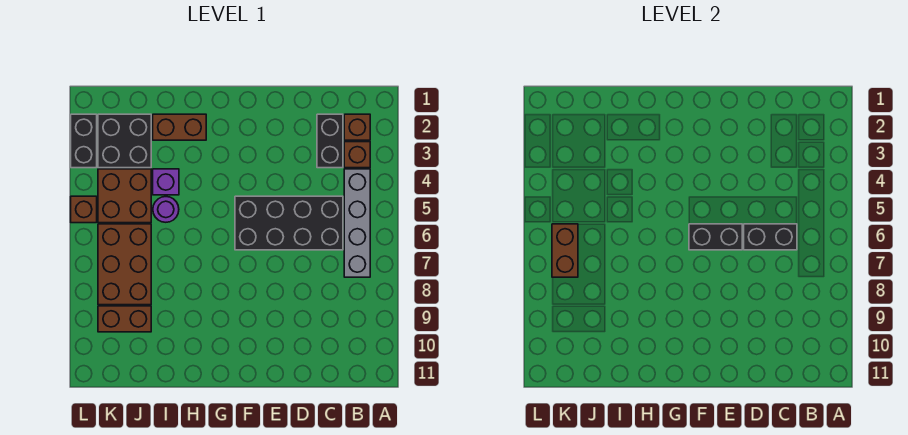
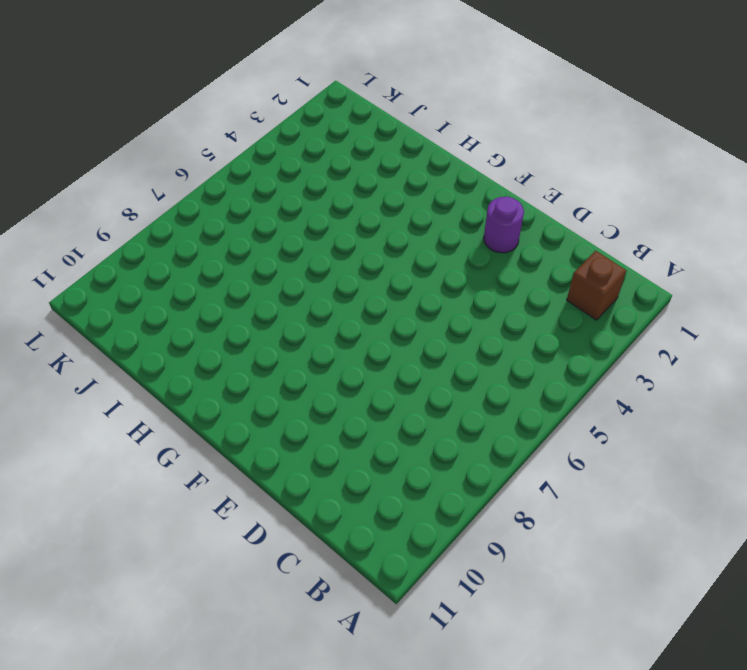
purple 1x1 round brick [484,197,524,253] -> purple 1x1 round brick moved to [153,197,179,222]
none -> brown 1x1 brick [344,142,370,168]
none -> grey 1x4 brick [344,169,370,277]
none -> black 1x2 brick [317,114,343,168]

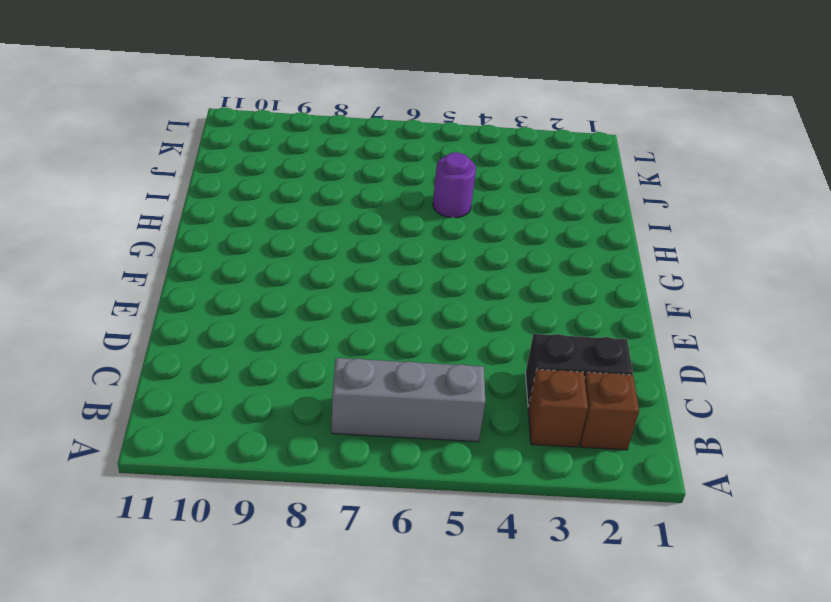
grey 1x3 brick [331,358,485,442] -> grey 1x4 brick [344,169,370,277]
none -> black 2x4 brick [235,196,343,250]
none -> brown 1x2 brick [153,114,206,140]
none -> purple 1x1 brick [153,169,179,195]

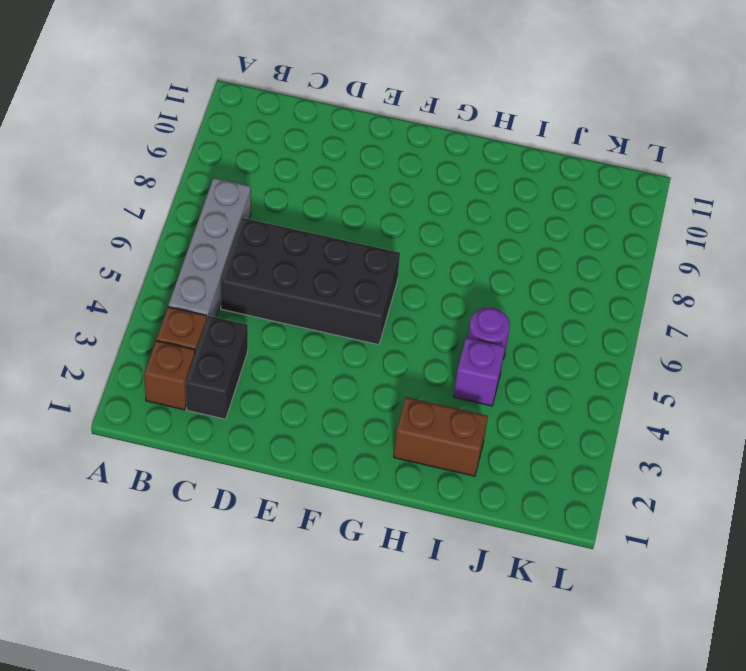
none -> black 2x2 brick [98,114,151,168]
none -> brown 2x2 brick [98,169,151,223]
none -> brown 2x3 brick [98,224,151,305]

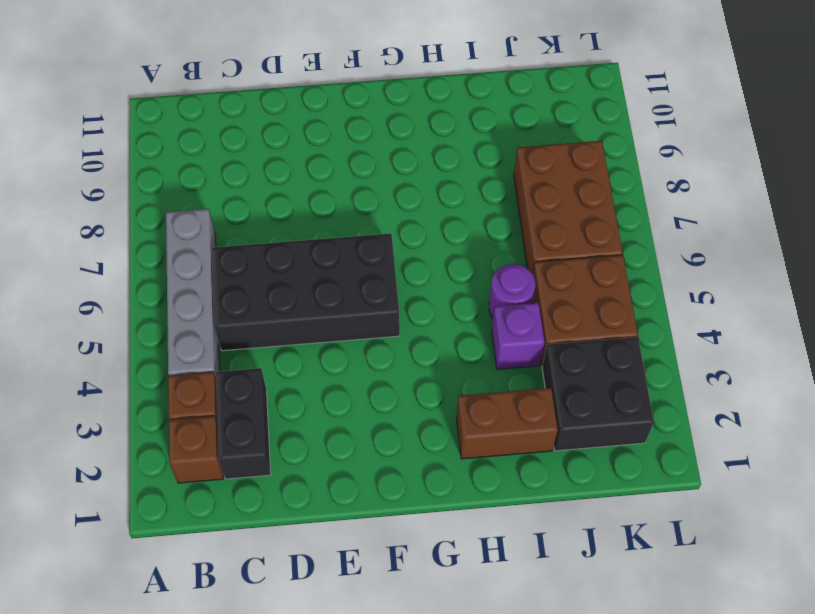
none -> brown 1x2 brick [98,306,151,332]
none -> black 1x2 brick [71,114,97,168]
none -> brown 1x1 brick [71,196,97,223]

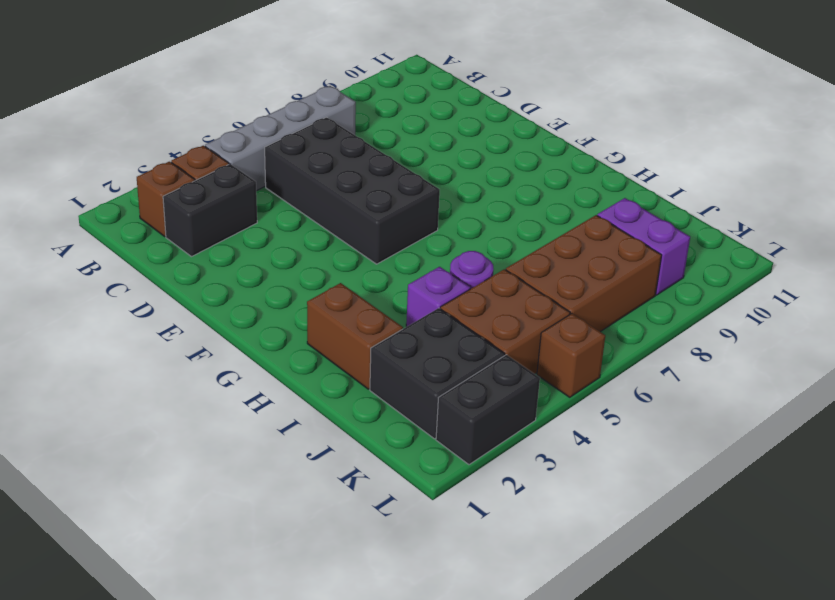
purple 1x2 brick [597,198,690,295] -> brown 1x2 brick [98,306,151,332]
none -> black 1x2 brick [744,224,797,250]
none -> black 1x2 brick [689,224,742,250]
none -> brown 1x2 brick [552,224,578,277]

